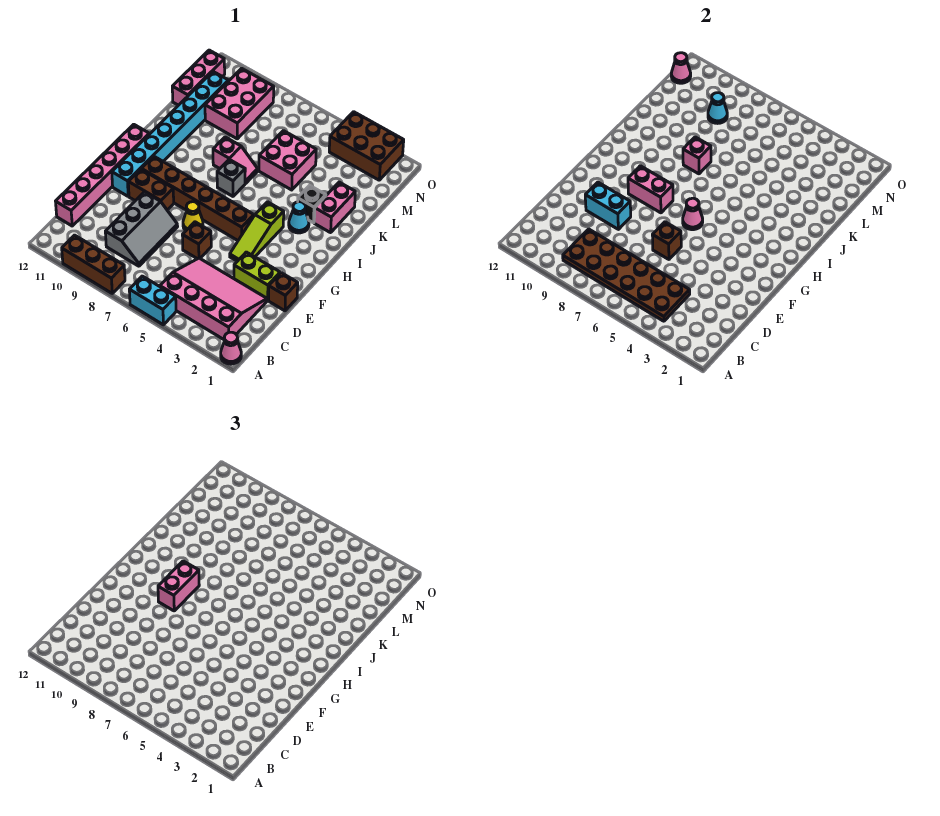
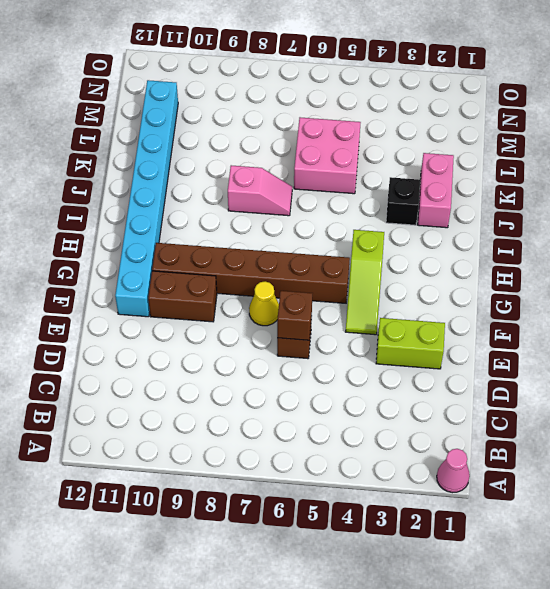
none -> cyan 1x2 brick [129,276,176,325]
none -> brown 1x3 brick [62,235,125,293]
none -> pink 3x4 slope [160,258,267,339]
none -> grey 2x3 slope [105,192,178,266]

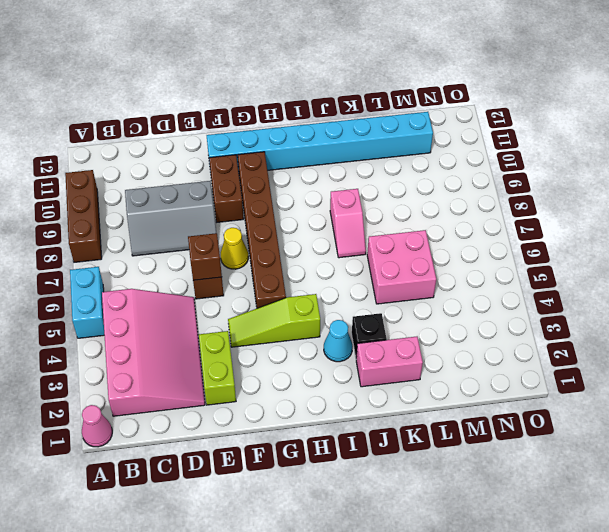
none -> pink 1x6 brick [56,124,149,226]
none -> brown 1x1 brick [269,273,298,311]
none -> grey 1x1 brick [217,159,245,196]
none -> pink 2x3 brick [205,68,274,139]

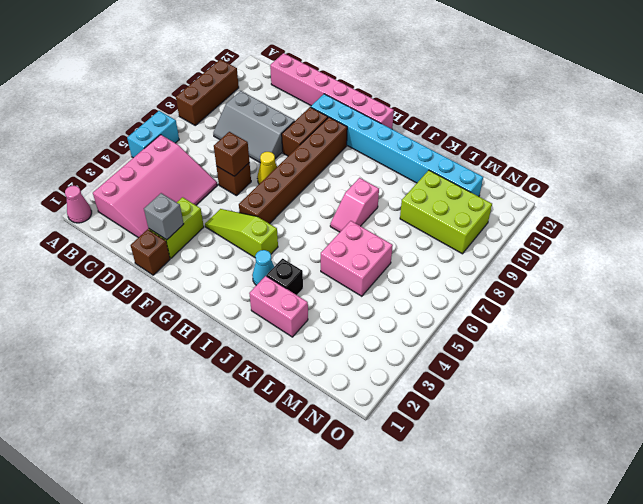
grey 1x1 brick [144,193,183,240] -> grey 1x1 brick moved to [217,159,245,196]
lime 2x3 brick [400,170,492,254] -> pink 2x3 brick [205,68,274,139]
none -> pink 1x3 brick [172,50,225,105]
none -> brown 2x3 brick [329,112,404,180]
none -> brown 2x6 plate [563,229,690,321]
none -> cyan 1x2 brick [585,182,631,229]

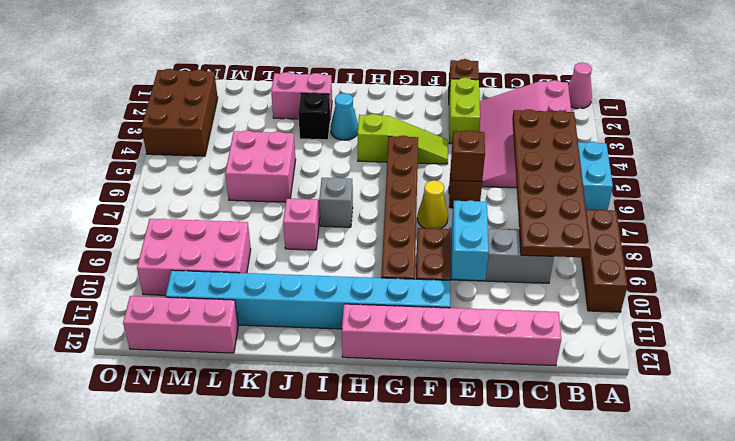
none -> pink 1x1 cone [683,198,703,230]
none -> pink 1x2 brick [628,166,673,213]
none -> pink 1x1 brick [683,137,711,174]
none -> cyan 1x1 cone [708,93,727,123]

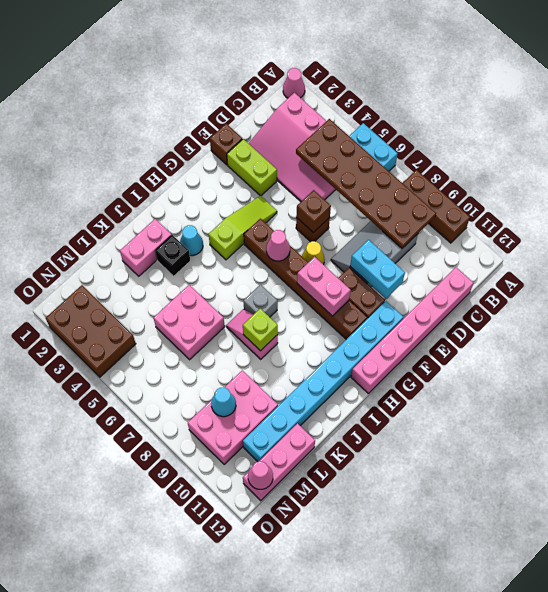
lime 1x1 brick [243,309,278,351] -> pink 1x1 brick [683,137,711,174]
none -> pink 1x2 brick [158,561,199,611]

